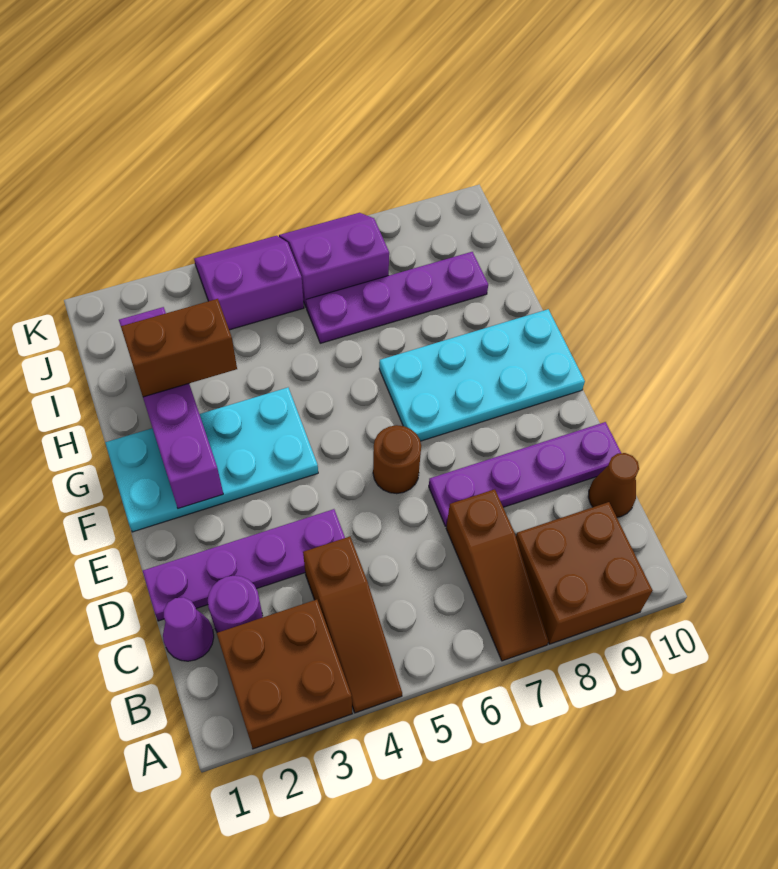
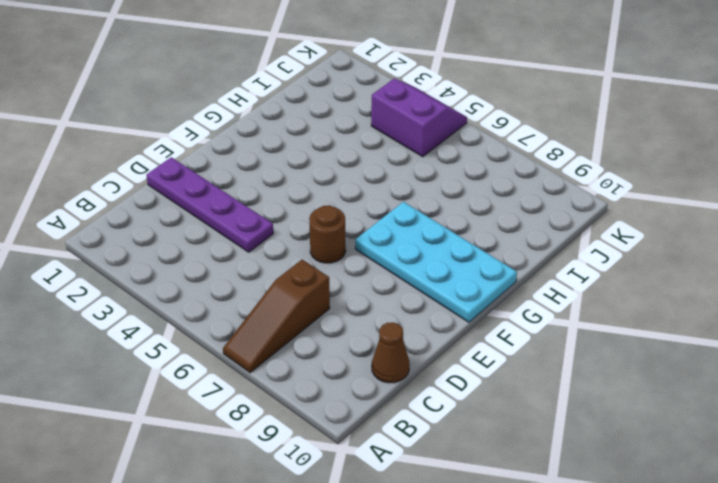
none -> brown 2x2 brick [217,600,352,749]
none -> brown 1x3 slope [303,537,402,713]
none -> brown 2x2 brick [516,502,653,644]

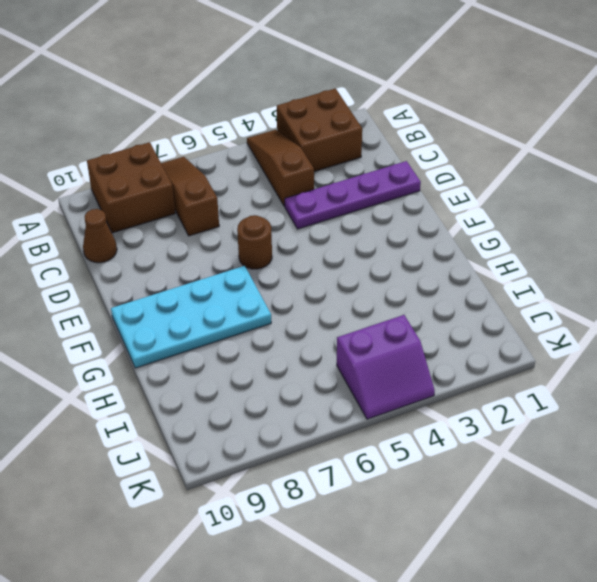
none -> purple 1x1 cone [163,597,214,661]
none -> purple 1x1 round brick [208,576,263,633]
none -> purple 1x4 plate [429,422,621,526]

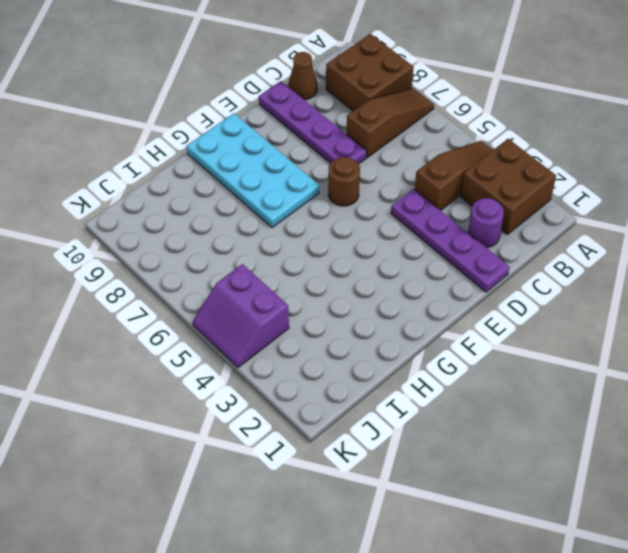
none -> purple 1x1 cone [163,597,214,661]
none -> cyan 2x4 plate [105,388,318,532]
none -> purple 1x4 plate [306,252,488,343]

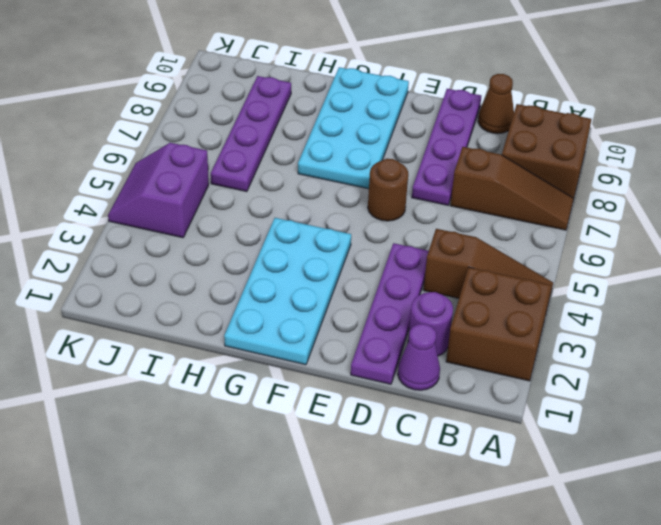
none -> purple 2x2 slope [279,213,389,308]
none -> purple 1x4 brick [119,307,223,509]
none -> brown 1x2 brick [121,299,237,397]

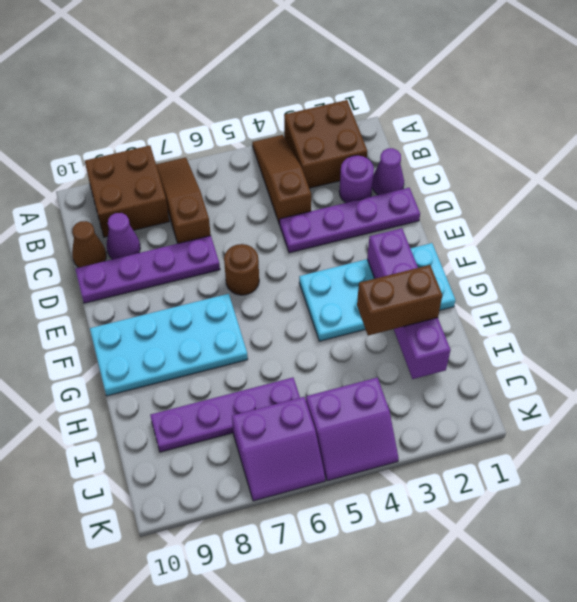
purple 1x1 cone [106,213,140,259] -> none

